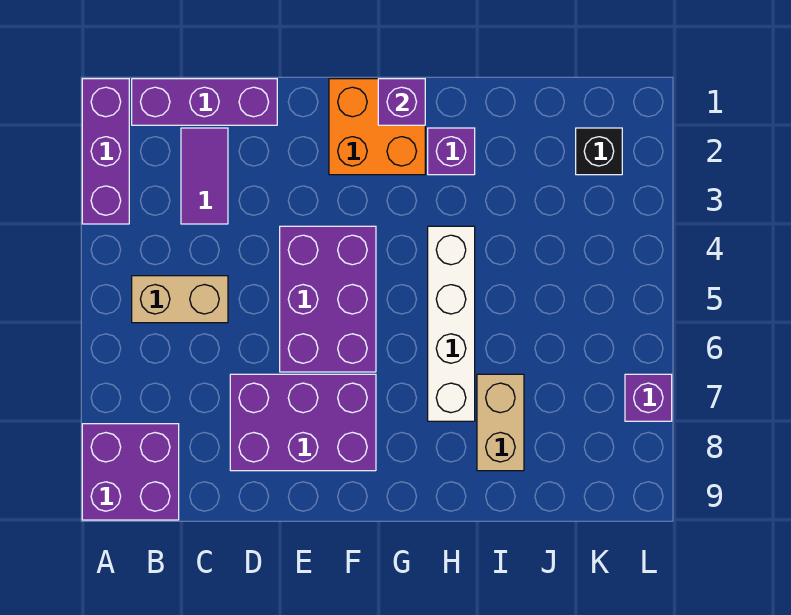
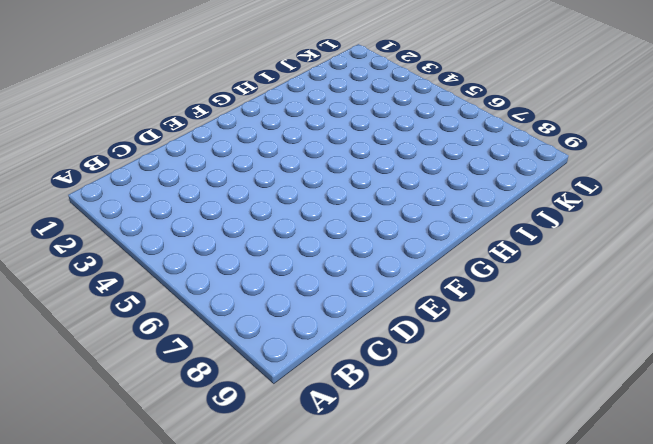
none -> purple 1x3 brick [82,79,129,224]
none -> purple 2x2 brick [82,424,179,520]
none -> purple 1x3 brick [132,79,277,125]

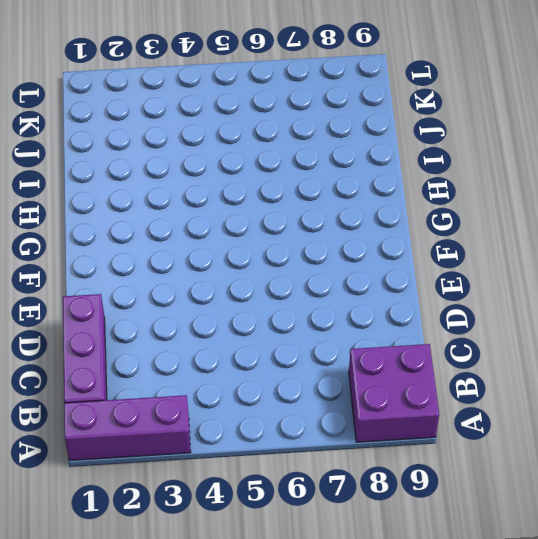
none -> tan 1x2 brick [132,276,228,323]
none -> purple 1x2 tile [181,128,228,224]
none -> purple 2x3 brick [230,374,376,471]

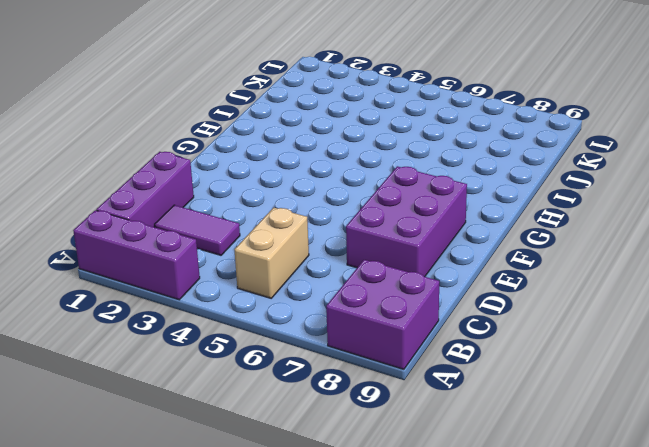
none -> purple 2x3 brick [280,226,376,372]
none -> orange 2x2 brick [329,79,425,175]
none -> purple 1x1 brick [428,128,475,175]

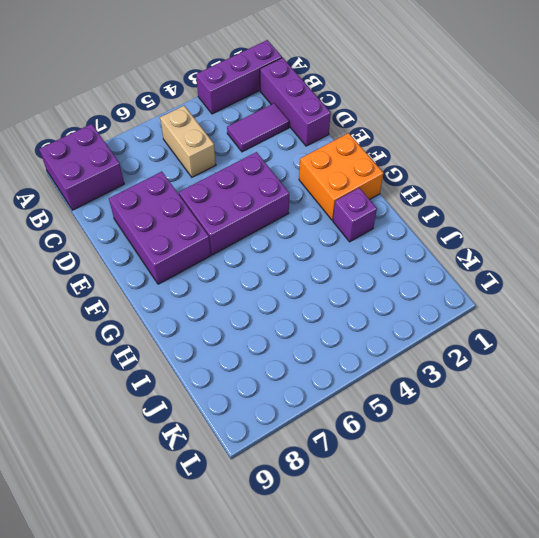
none -> white 1x4 brick [428,226,475,421]
none -> tan 1x2 brick [477,374,524,471]
none -> black 1x1 brick [576,128,622,175]

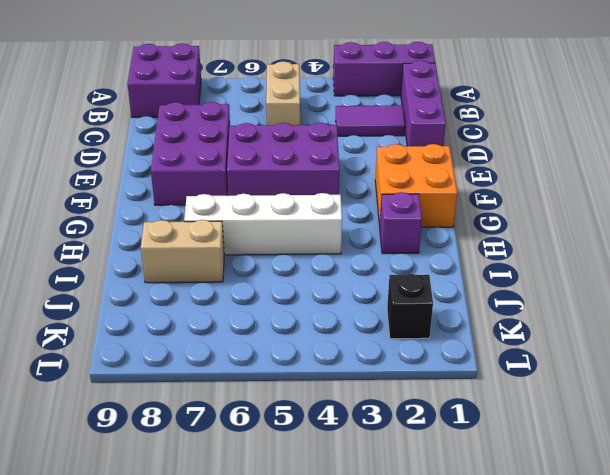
none -> purple 1x1 brick [625,374,672,421]
none -> purple 1x1 brick [378,79,425,125]

